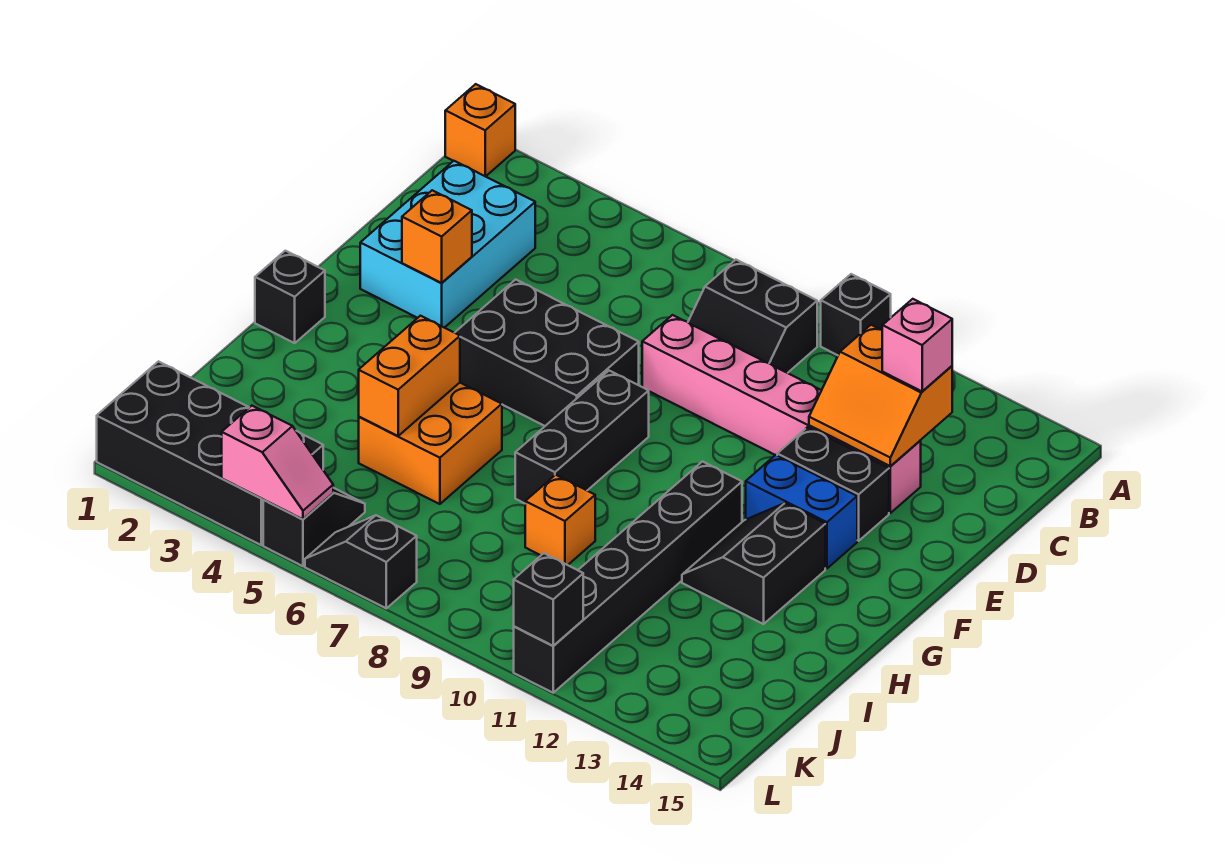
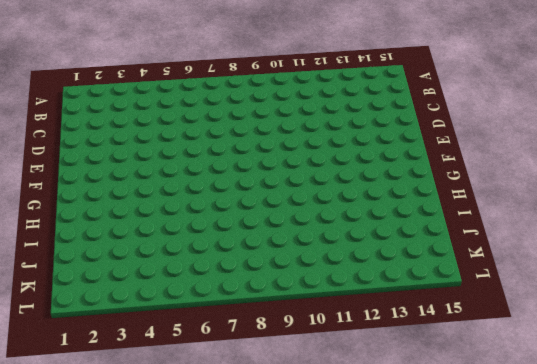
none -> orange 1x1 brick [445,84,515,176]
none -> black 1x1 brick [821,274,891,355]
none -> black 2x2 slope [688,260,817,373]

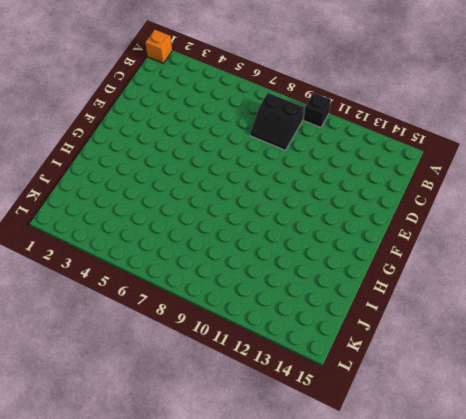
none -> cyan 2x3 brick [360,161,535,328]
none -> pink 1x6 brick [642,315,921,513]
none -> black 2x3 brick [455,279,639,426]

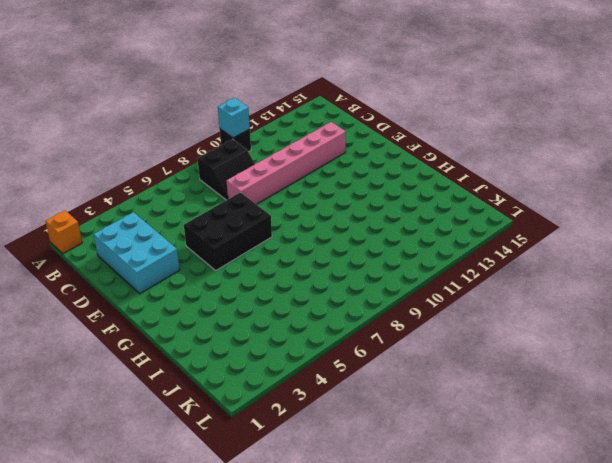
cyan 1x1 brick [218,98,250,138] -> none
none -> black 1x2 brick [777,427,889,541]
none -> black 1x3 brick [515,371,649,503]
none -> blue 1x2 brick [746,455,857,569]

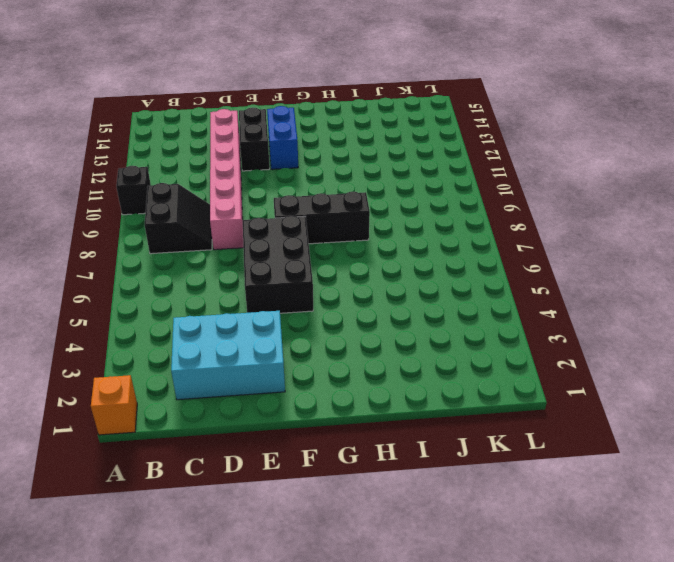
none -> black 1x1 brick [255,251,325,343]
none -> black 1x6 brick [514,462,742,693]
none -> black 2x2 slope [682,503,825,624]

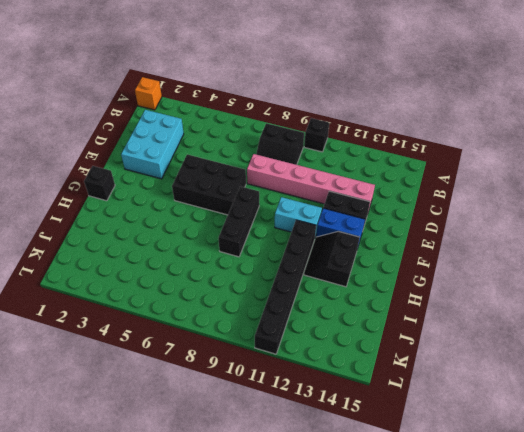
cyan 1x2 brick [275,197,322,237] -> none
none -> orange 2x2 brick [359,383,502,504]
none -> orange 1x1 brick [525,475,595,565]
none -> black 2x4 brick [97,362,323,545]

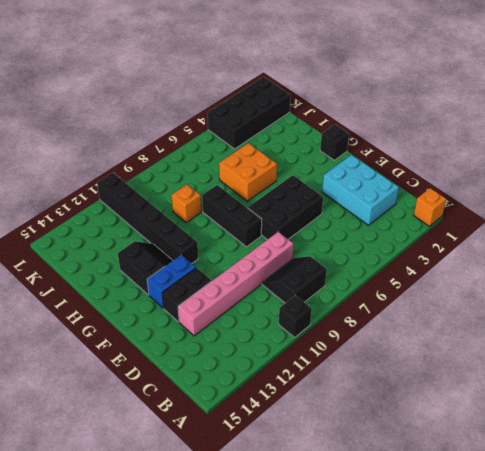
none -> black 1x2 slope [263,488,365,566]
none -> black 1x2 slope [305,515,417,608]
none -> orange 2x2 slope [809,325,952,466]

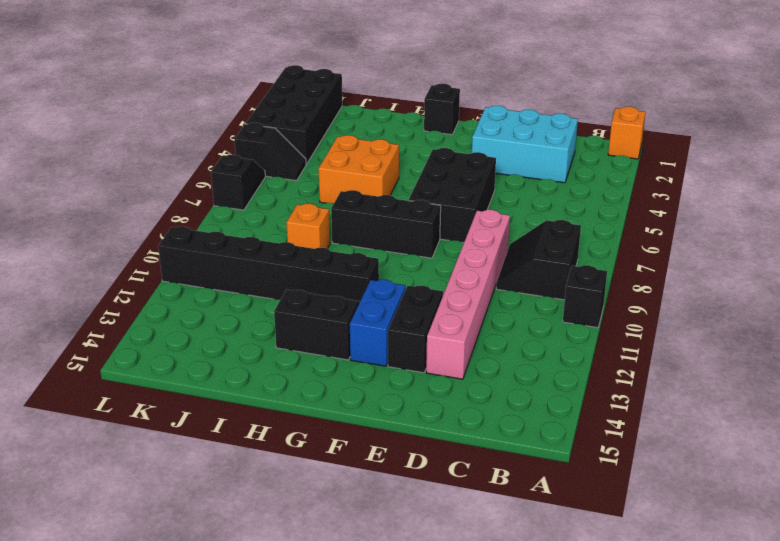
none -> orange 2x2 slope [809,325,952,466]
none -> orange 1x1 brick [402,190,472,283]
none -> orange 1x2 brick [359,316,460,436]

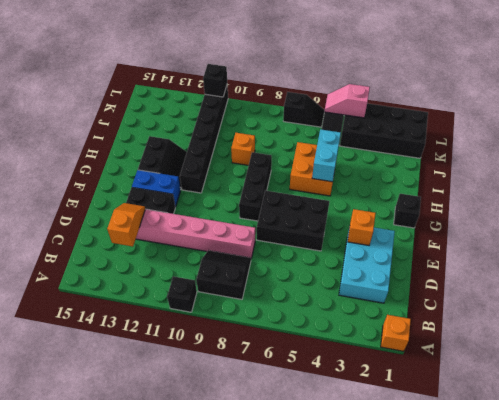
orange 1x2 slope [107,203,145,246] -> orange 2x2 slope [809,325,952,466]
cyan 1x2 brick [312,129,341,182] -> orange 1x2 brick [359,316,460,436]
none -> pink 1x1 brick [882,299,952,391]

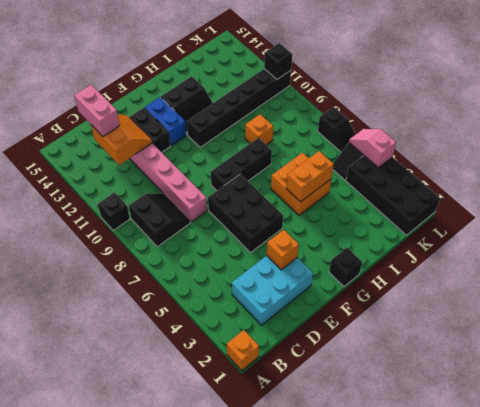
pink 1x2 brick [74,85,120,137] -> pink 1x1 brick [882,299,952,391]

